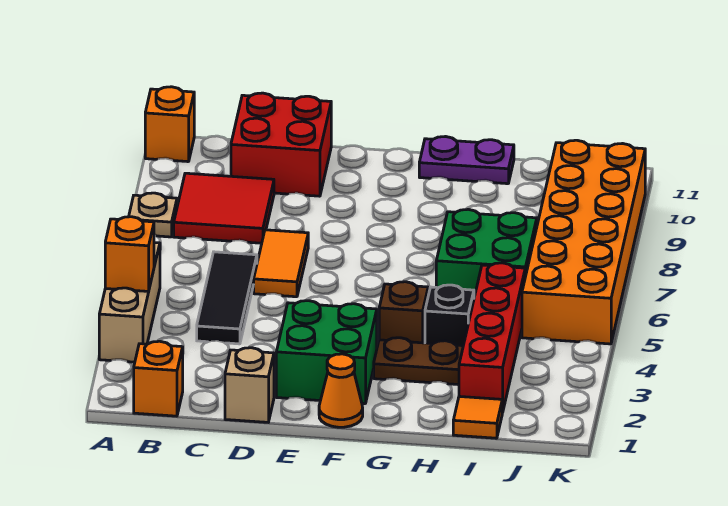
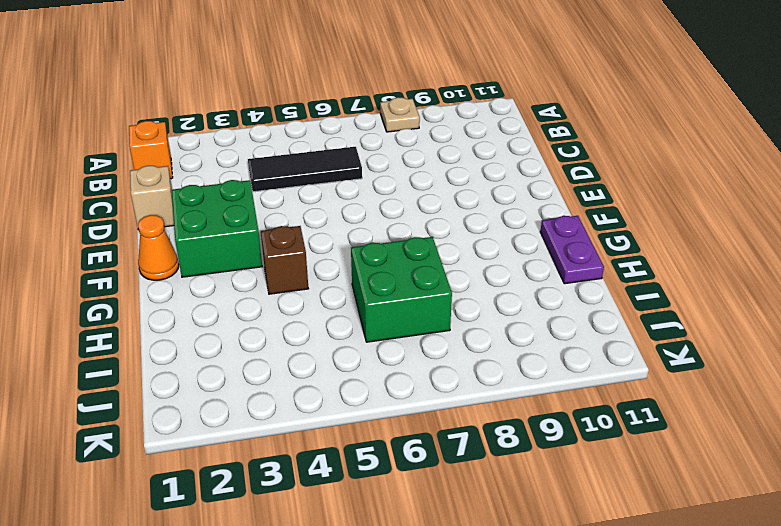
none -> tan 1x3 brick [99,243,160,362]
none -> orange 1x1 brick [145,87,194,162]
none -> red 2x2 tile [174,173,274,243]

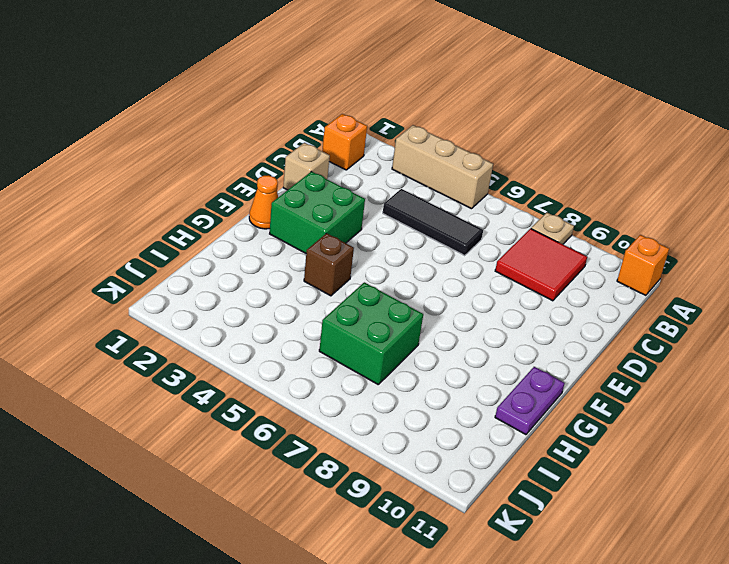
none -> red 2x2 brick [231,93,331,196]
none -> orange 1x2 tile [254,230,308,297]
none -> brown 1x2 plate [374,338,463,385]

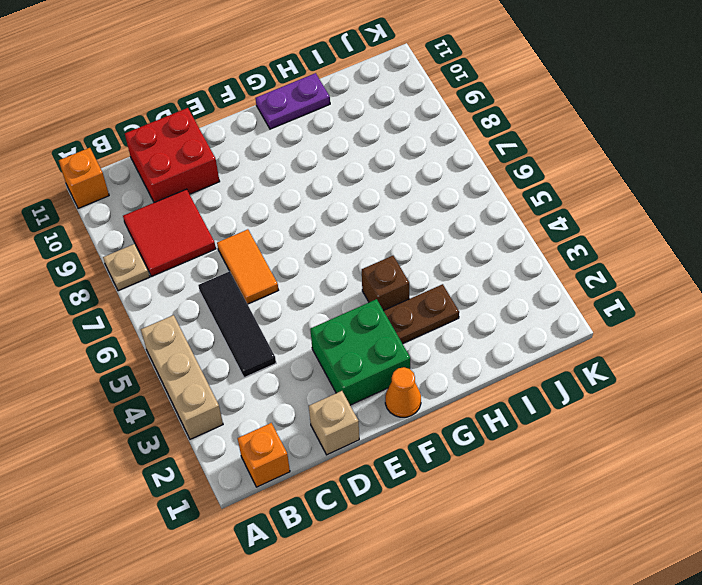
none -> black 1x1 brick [425,285,474,346]
none -> green 2x2 brick [436,209,537,297]
none -> orange 1x1 tile [453,396,502,438]

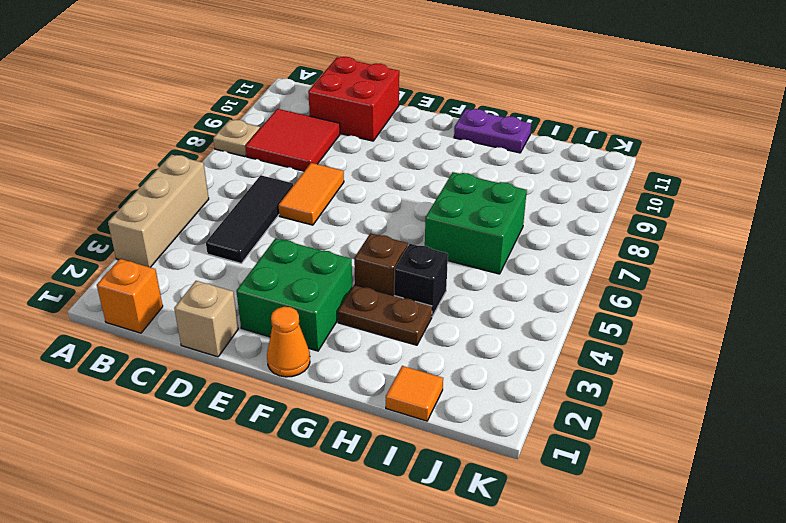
none -> orange 1x1 brick [145,87,194,162]
none -> red 1x4 brick [459,263,525,413]
none -> orange 2x6 brick [522,140,645,344]

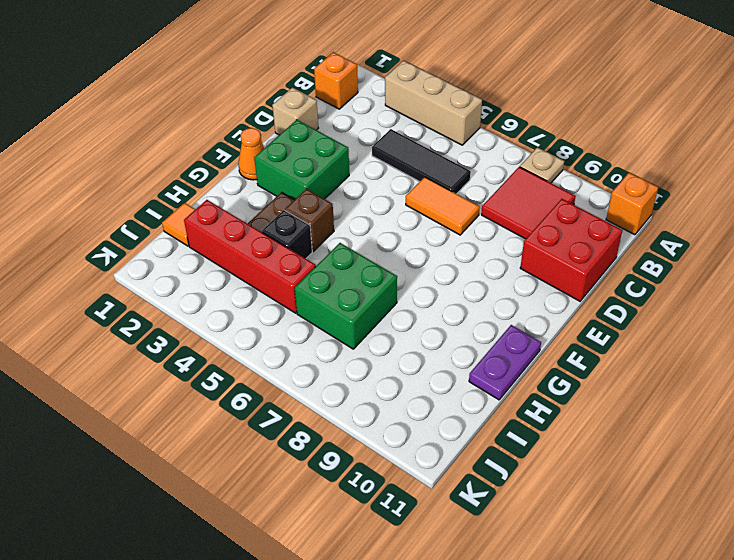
none -> orange 2x6 brick [522,140,645,344]
none -> orange 1x1 brick [105,217,154,291]

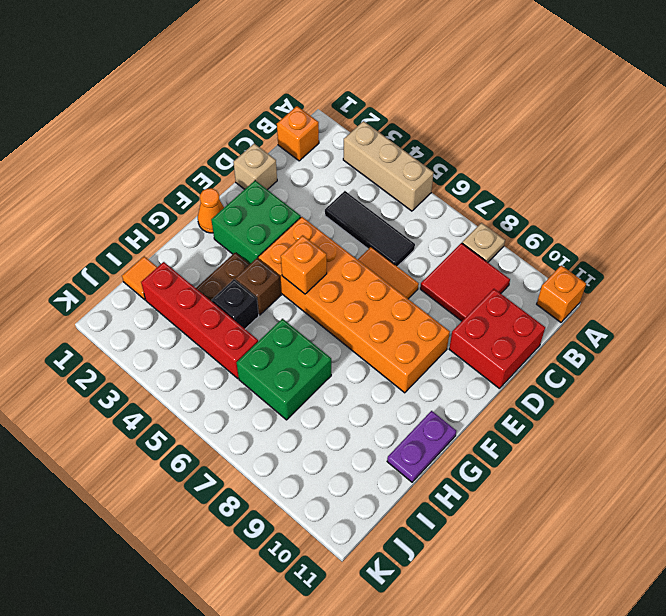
orange 2x6 brick [258,217,450,393] -> orange 2x6 brick moved to [522,140,645,344]
orange 1x1 brick [281,235,327,294] -> orange 1x1 brick moved to [105,217,154,291]

